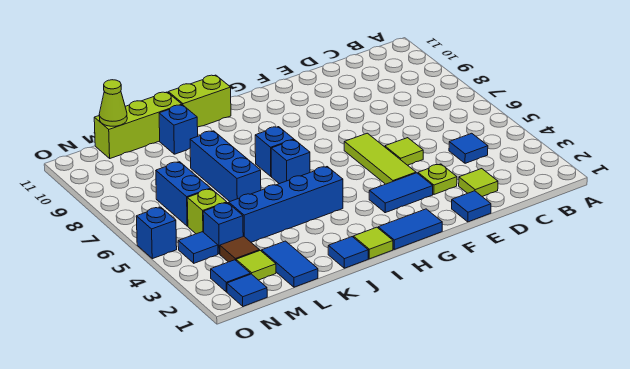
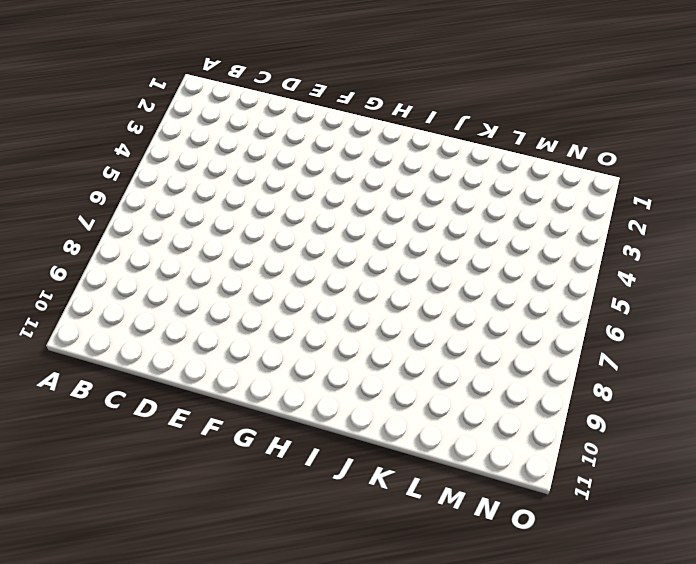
none -> blue 1x1 tile [449,133,488,163]
none -> lime 1x1 tile [459,169,498,196]
none -> blue 1x1 tile [452,191,491,222]

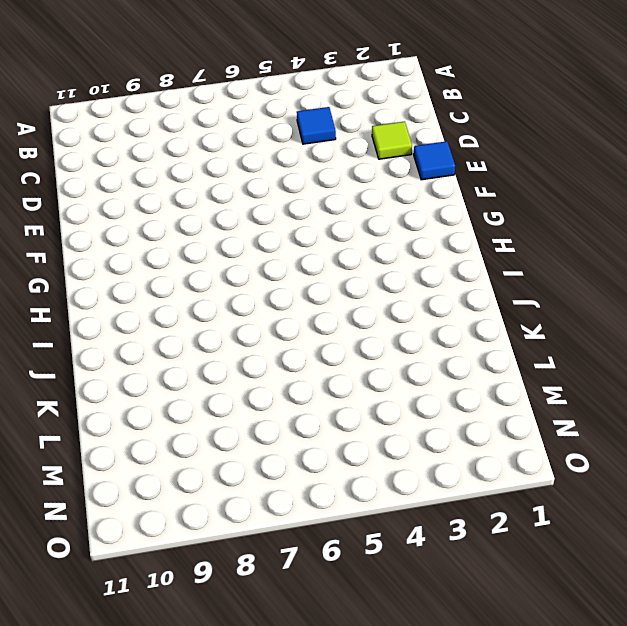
none -> lime 1x1 plate [418,164,457,194]
none -> lime 1x1 tile [385,138,423,165]
none -> blue 1x2 tile [369,173,433,213]

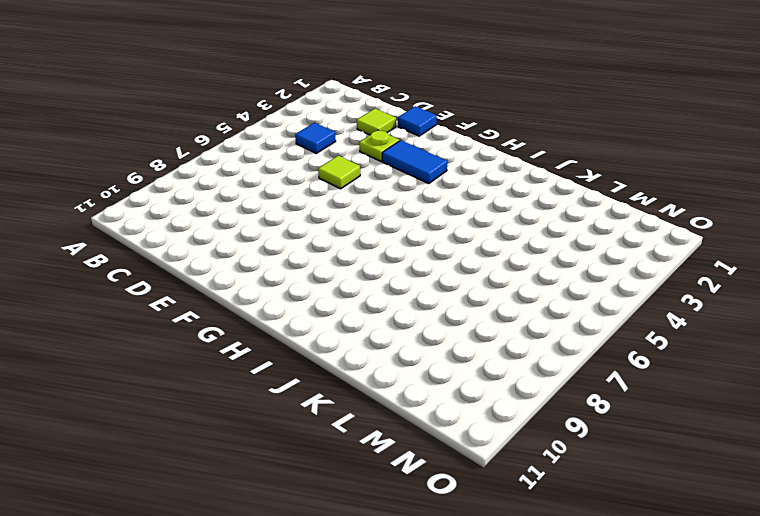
none -> lime 1x3 tile [344,133,416,184]
none -> blue 1x2 tile [378,209,442,249]
none -> lime 1x1 tile [353,227,393,259]

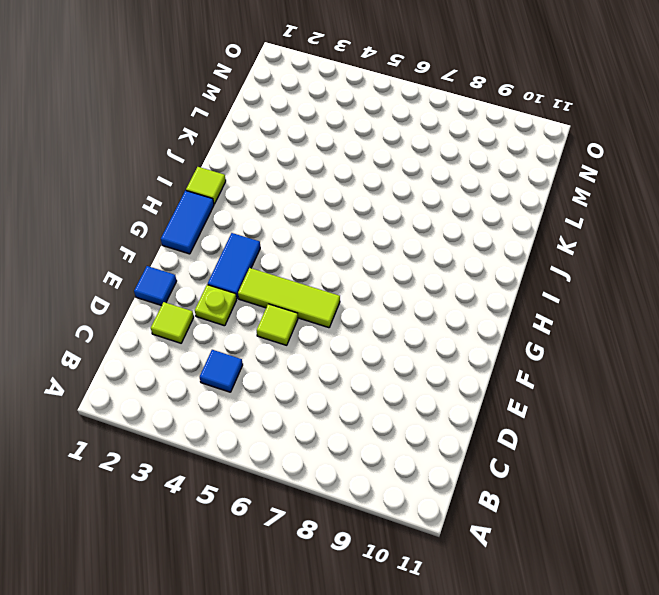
none -> blue 1x4 brick [229,167,343,242]
none -> blue 1x1 brick [271,140,310,184]
none -> blue 1x1 brick [255,127,294,176]

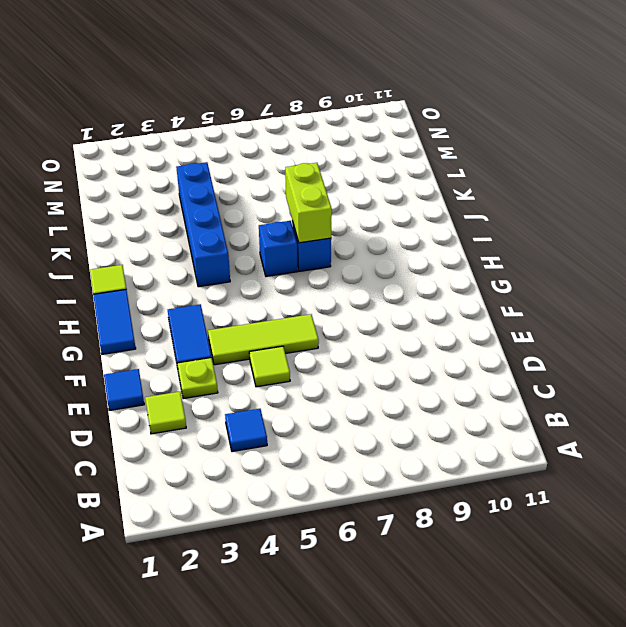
lime 1x2 brick [285,163,332,243] -> lime 1x2 brick moved to [168,75,231,127]
none -> blue 1x1 tile [328,237,368,268]
none -> blue 1x3 brick [190,131,261,201]
none -> blue 1x1 brick [159,105,198,154]

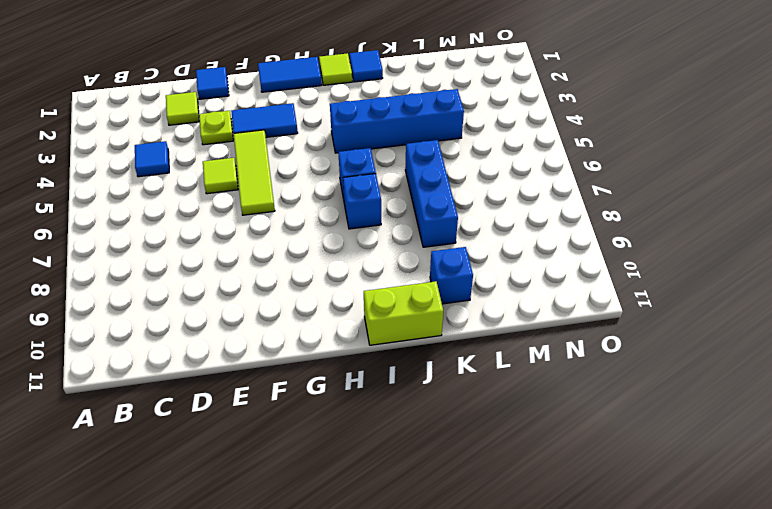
none -> lime 1x3 brick [94,92,182,158]
none -> blue 1x2 tile [262,241,318,287]
none -> lime 1x1 tile [236,251,276,280]

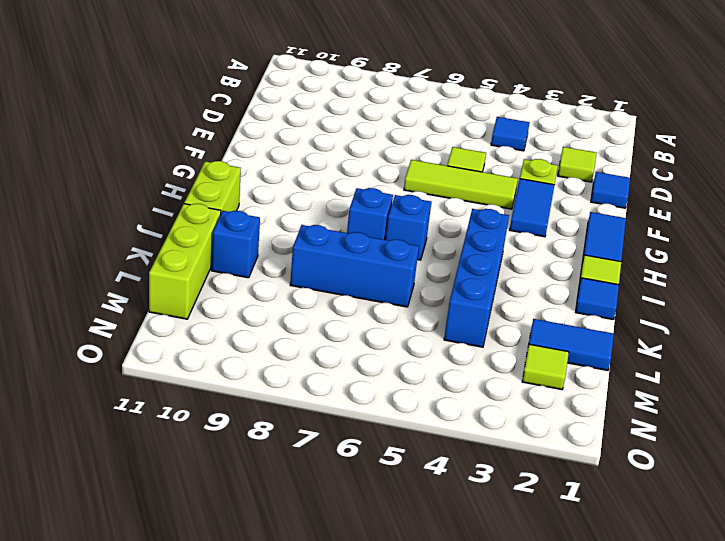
none -> brown 1x1 tile [220,236,260,262]
none -> blue 1x1 brick [203,203,243,254]
none -> lime 1x1 brick [187,189,227,234]

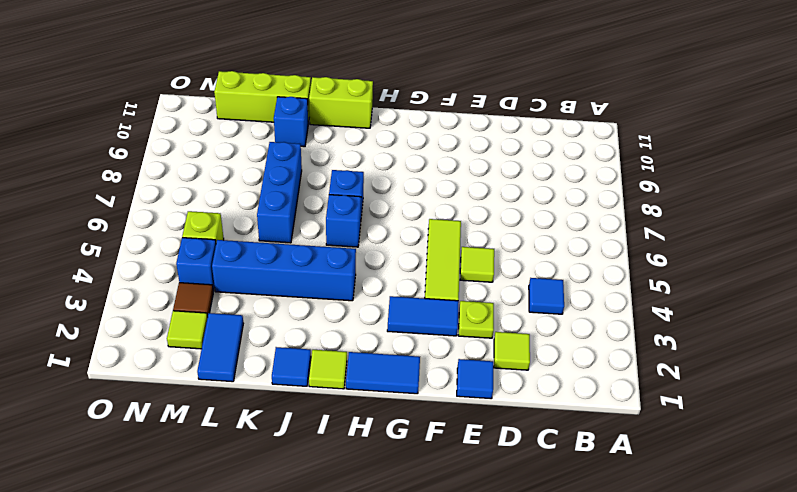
none -> blue 1x2 brick [156,162,211,226]
none -> blue 1x1 tile [227,274,267,306]
none -> blue 1x1 tile [211,260,251,292]

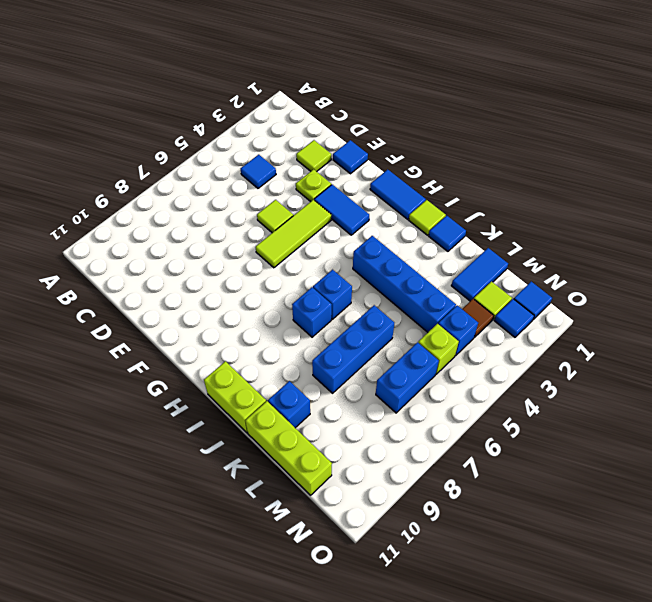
none -> blue 1x1 tile [178,232,218,263]
none -> blue 1x1 brick [136,207,177,259]
none -> lime 1x1 cone [99,80,127,126]

